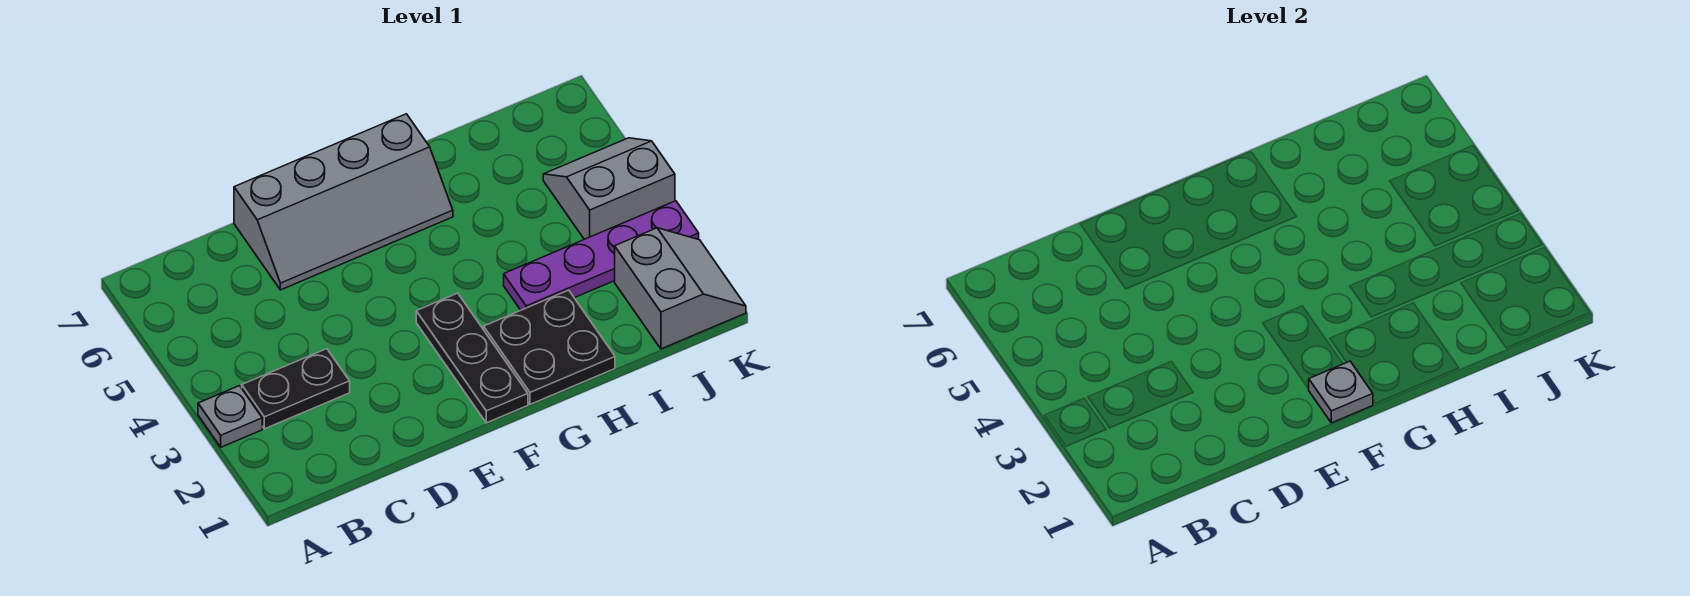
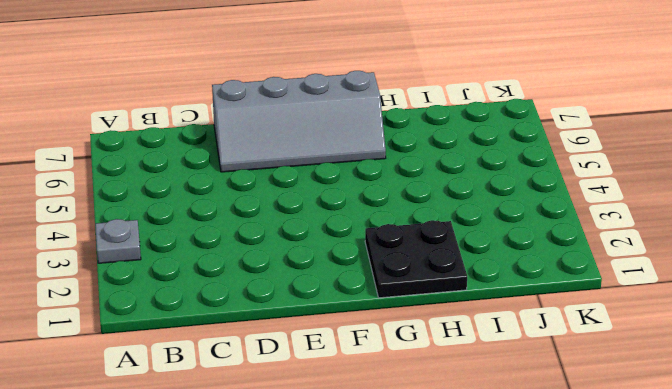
none -> black 1x2 plate [242,349,350,429]
none -> black 1x3 plate [416,293,528,423]

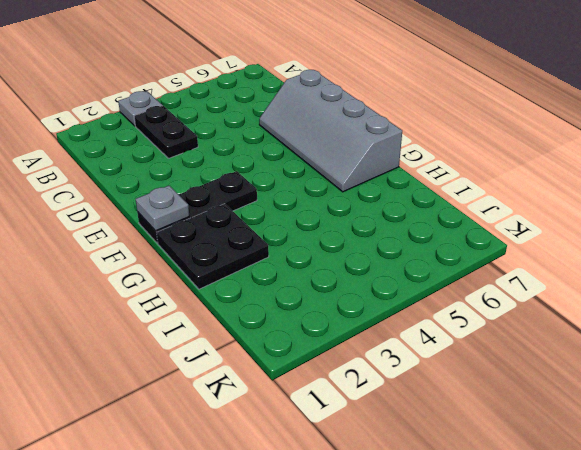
none -> purple 1x4 plate [504,201,699,310]
none -> grey 2x2 slope [615,228,746,349]

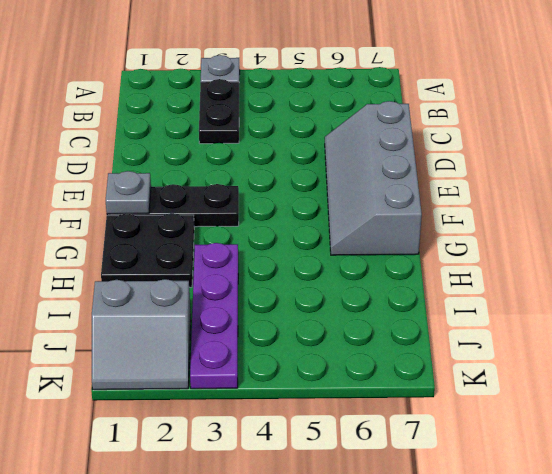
none -> grey 2x2 slope [543,138,675,239]

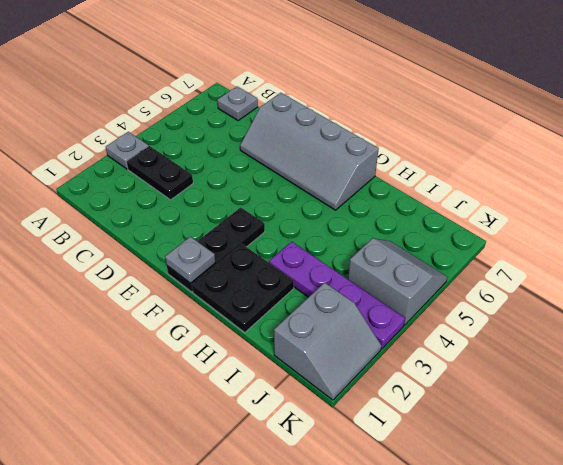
grey 1x1 plate [217,86,258,120] -> none

